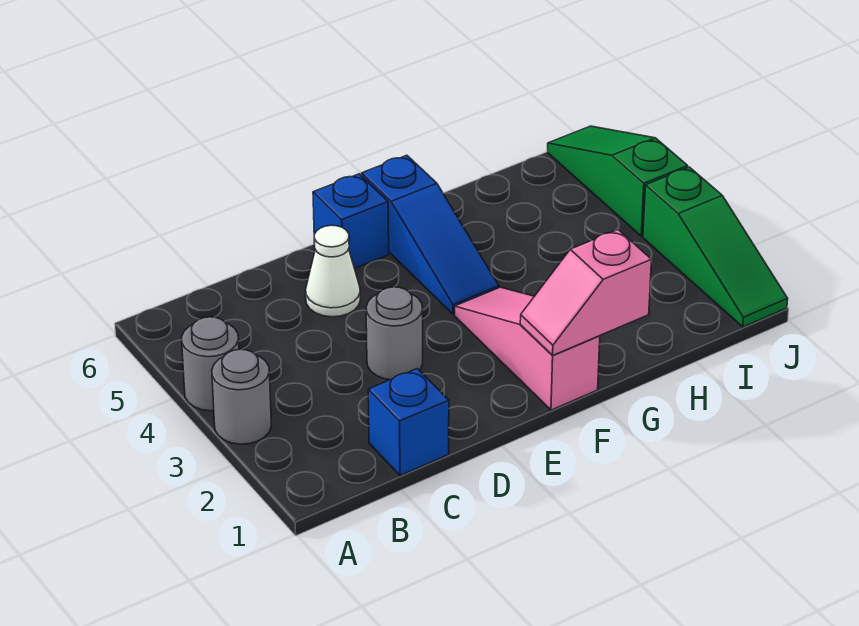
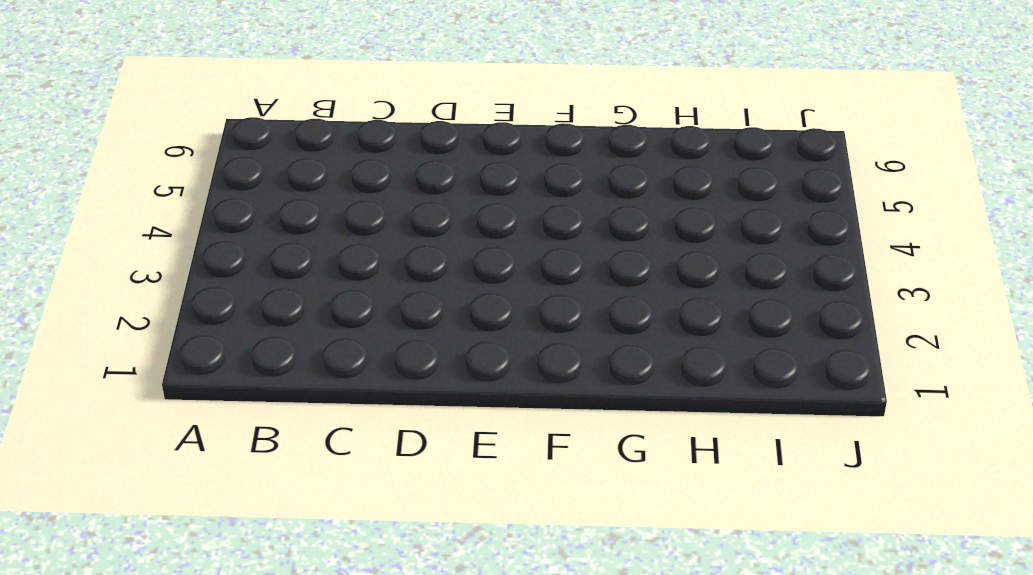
none -> grey 1x1 round brick [212,349,271,444]
none -> grey 1x1 round brick [182,317,239,411]

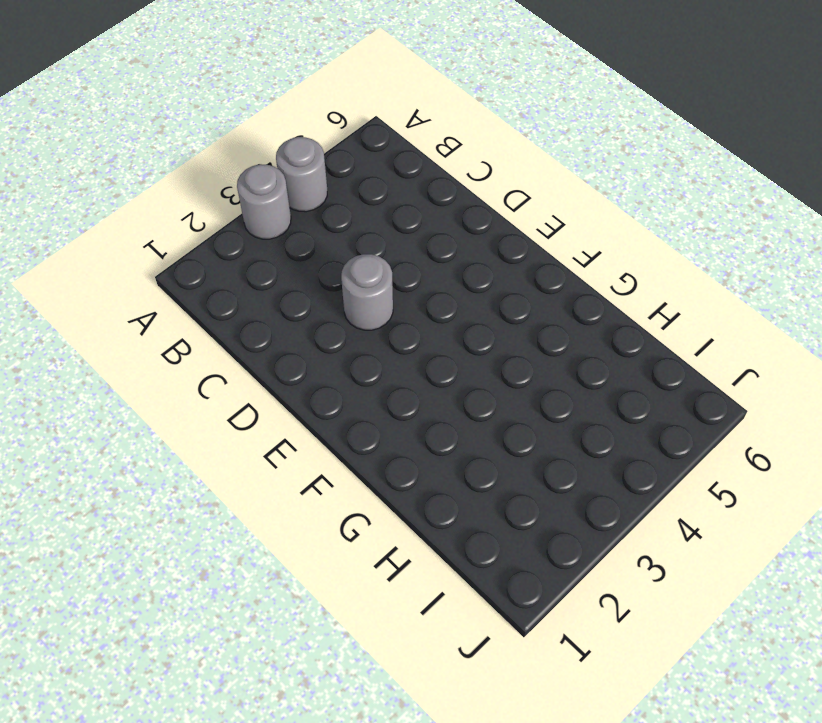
none -> blue 1x1 brick [368,369,449,476]
none -> white 1x1 cone [306,225,360,317]

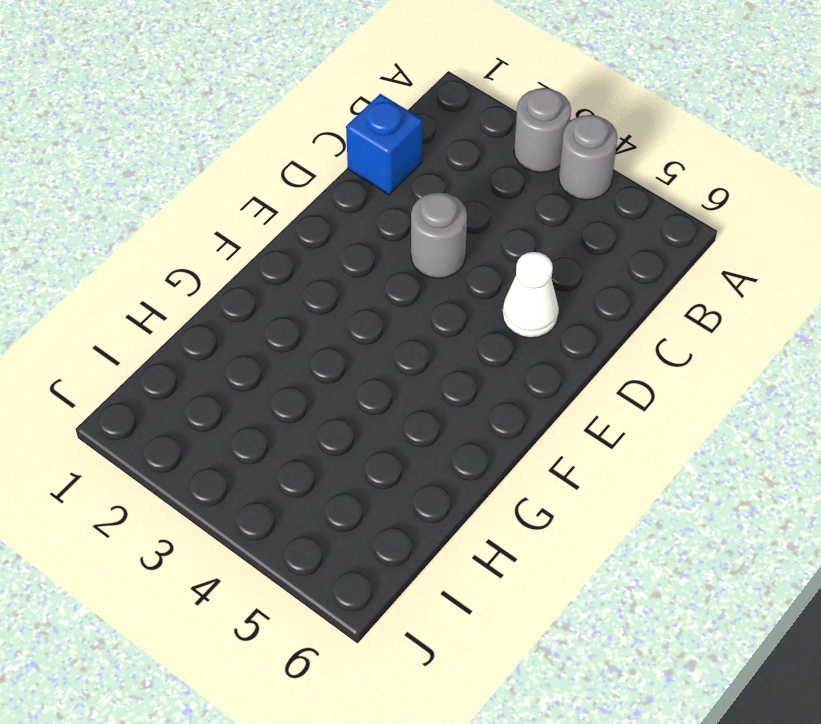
none -> blue 1x1 brick [313,174,389,268]
none -> pink 1x3 slope [454,287,600,410]

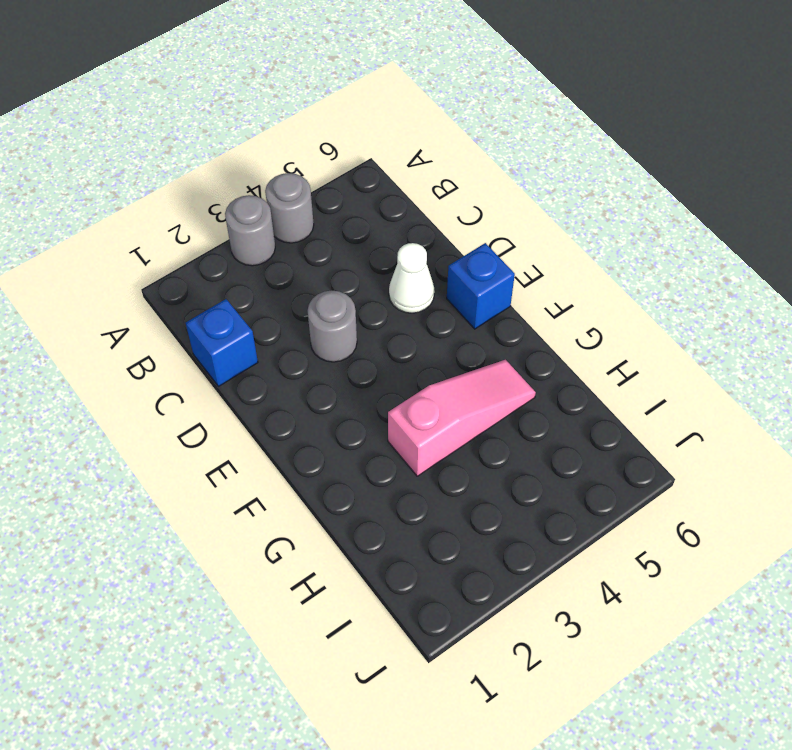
pink 1x3 slope [388,360,536,476] -> pink 1x3 slope moved to [454,287,600,410]
none -> blue 1x3 slope [362,155,499,314]
none -> green 1x3 slope [643,167,788,327]

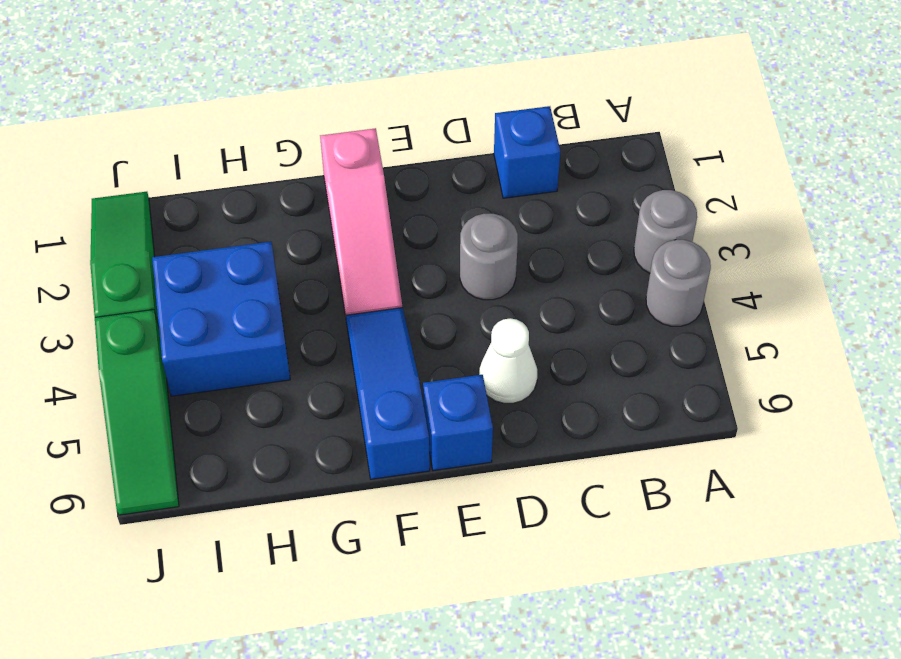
blue 2x2 brick [152,242,290,396] -> none
none -> pink 1x2 slope [520,230,652,355]

